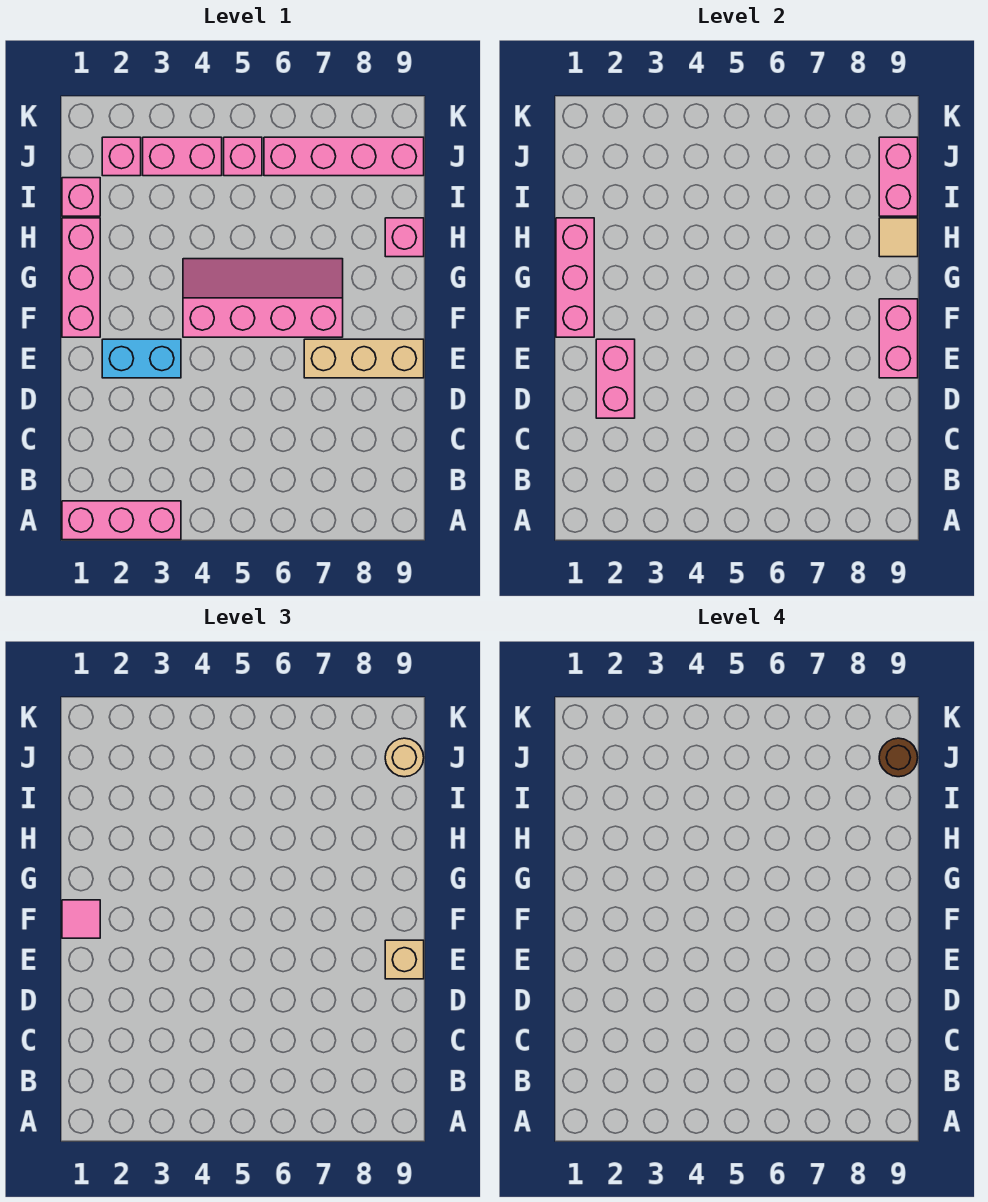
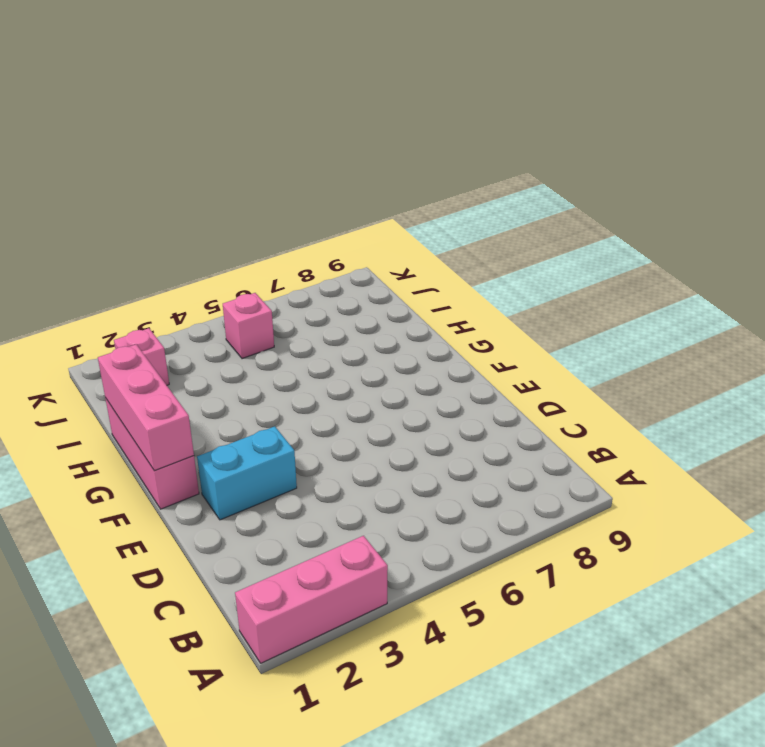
none -> tan 1x3 brick [304,339,424,378]
none -> pink 2x4 slope [183,259,343,337]
none -> pink 1x1 brick [385,218,424,257]

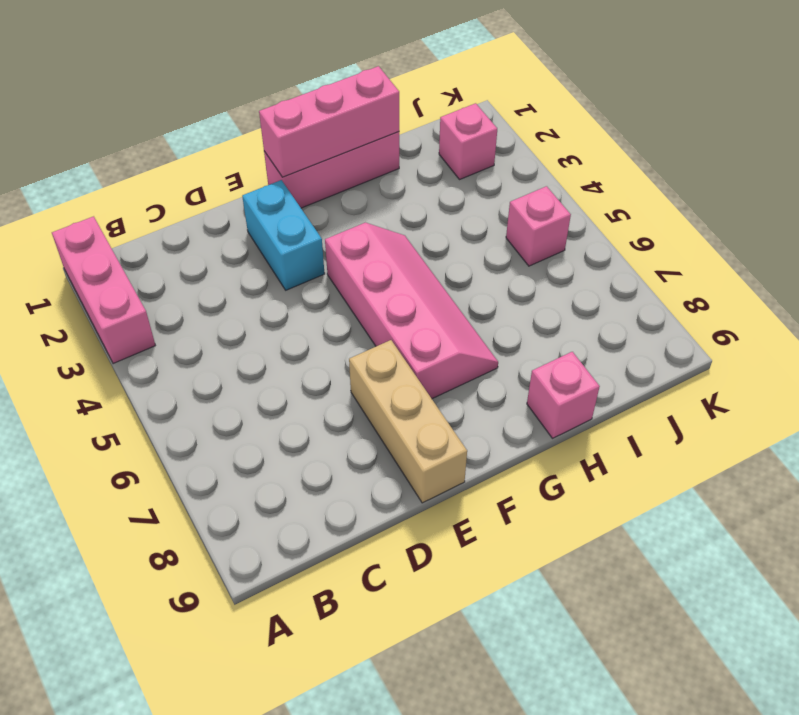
none -> pink 1x1 brick [62,178,100,216]
none -> pink 1x2 brick [143,137,222,176]
none -> pink 1x4 brick [264,137,424,176]

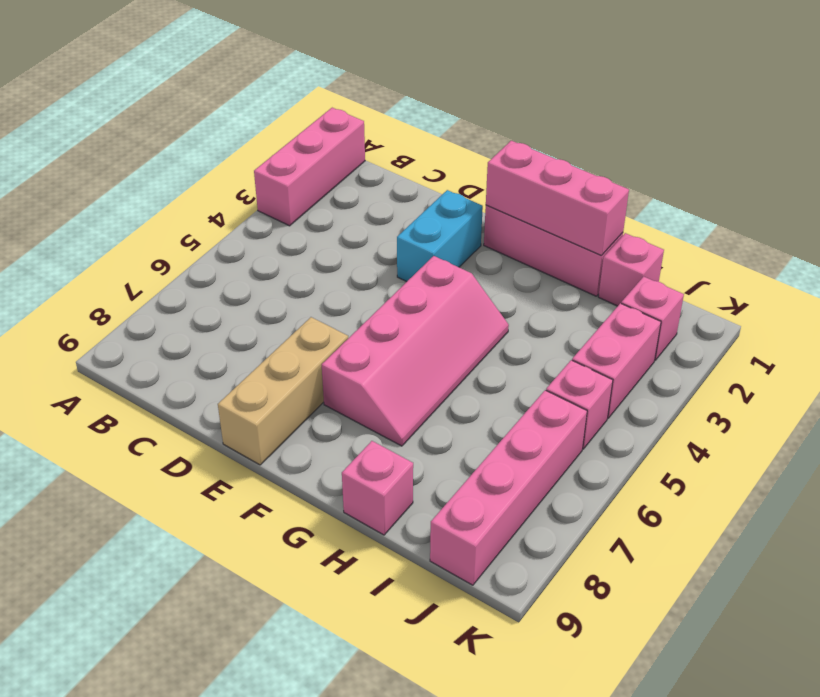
none -> pink 1x2 brick [596,339,635,418]
none -> pink 1x2 brick [879,299,918,378]
none -> tan 1x1 tile [879,218,918,257]

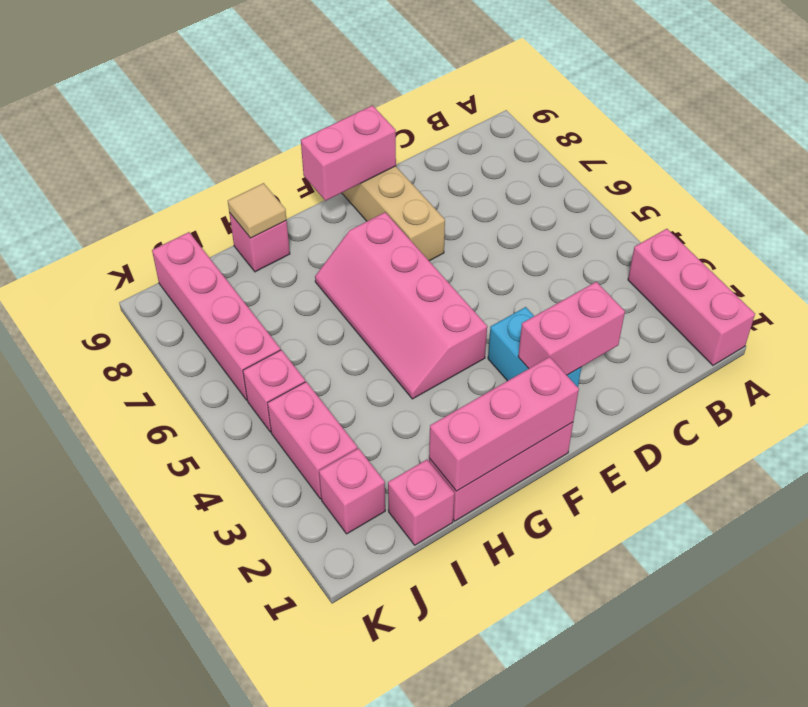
none -> pink 1x2 brick [879,137,918,216]
none -> tan 1x1 brick [385,940,424,979]
none -> pink 1x1 tile [62,900,100,938]

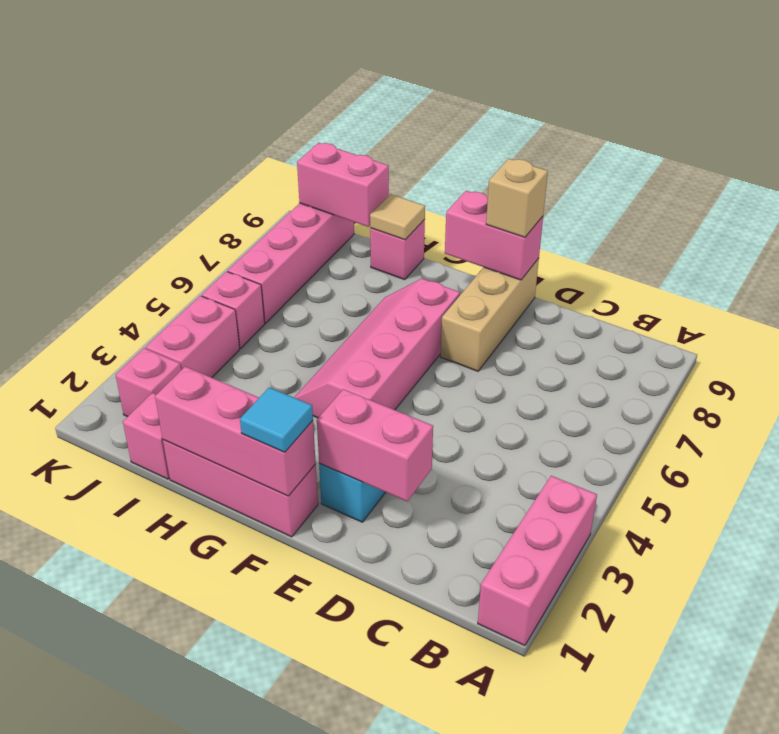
cyan 1x1 tile [240,387,313,452] -> pink 1x1 tile [62,900,100,938]
none -> tan 1x1 round brick [385,738,424,777]
none -> brown 1x1 round brick [879,738,918,777]

